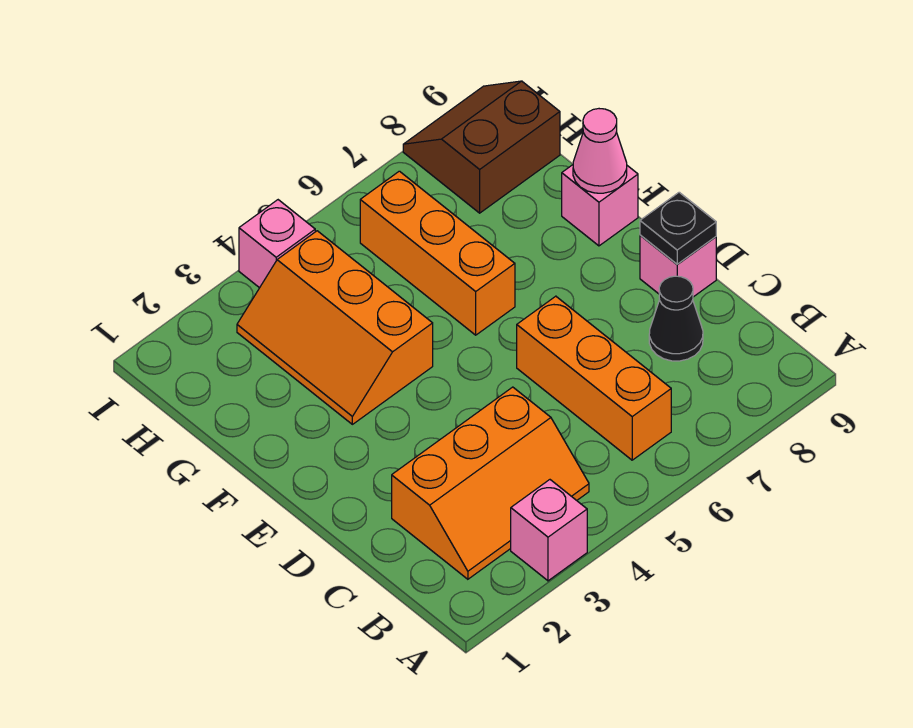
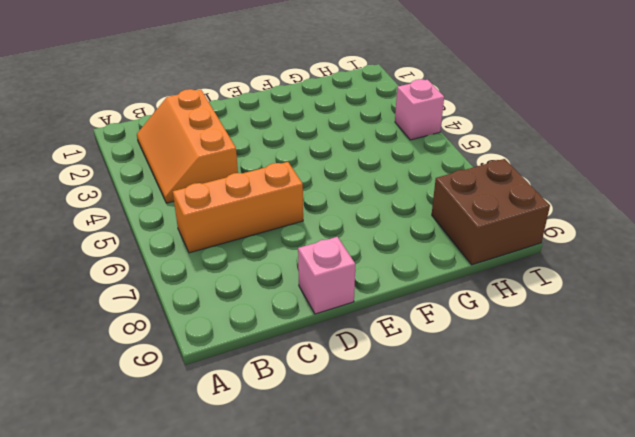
brown 2x2 brick [432,159,550,265] -> brown 2x2 slope [403,81,560,213]
none -> pink 1x1 brick [511,480,587,581]
none -> black 1x1 cone [649,276,703,361]
none -> orange 2x3 slope [237,231,433,424]

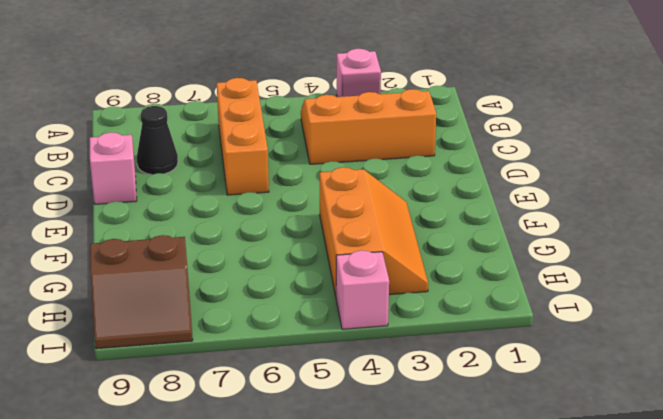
none -> orange 1x3 brick [360,171,515,335]
none -> pink 1x1 brick [562,165,638,246]
none -> black 1x1 plate [640,192,716,264]

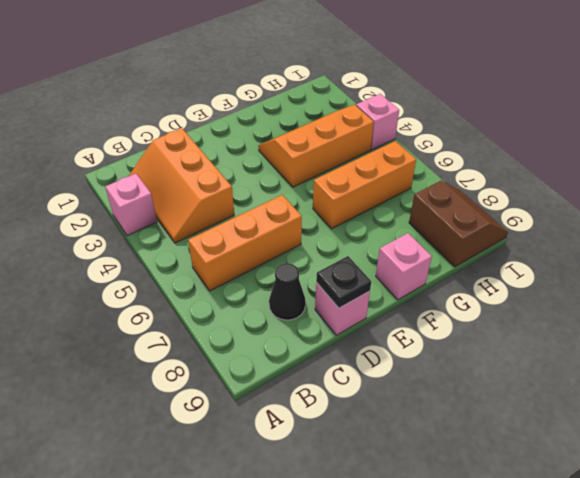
none -> pink 1x1 cone [573,109,627,193]

